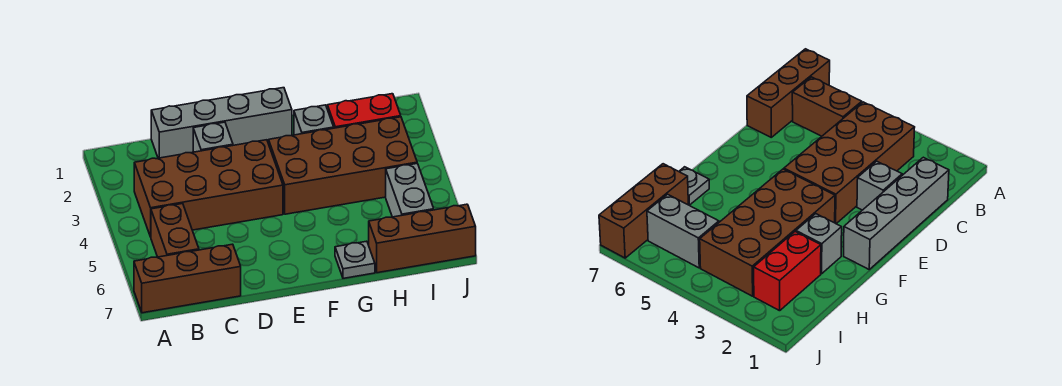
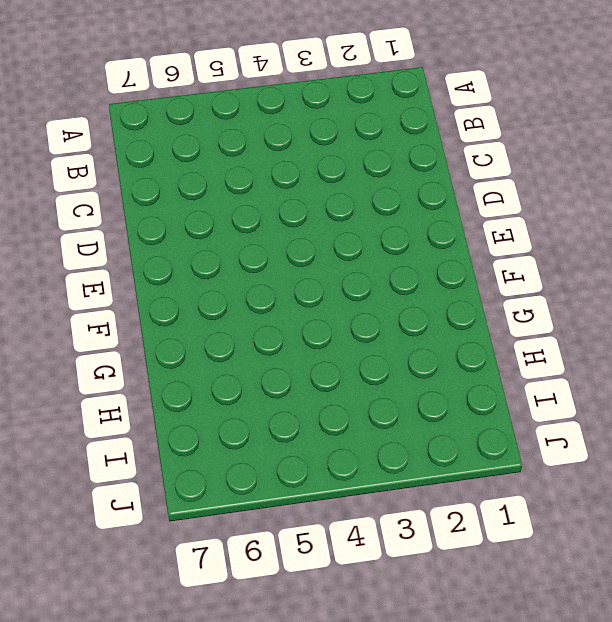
none -> brown 1x3 brick [134,244,241,313]
none -> brown 2x4 brick [134,140,283,237]

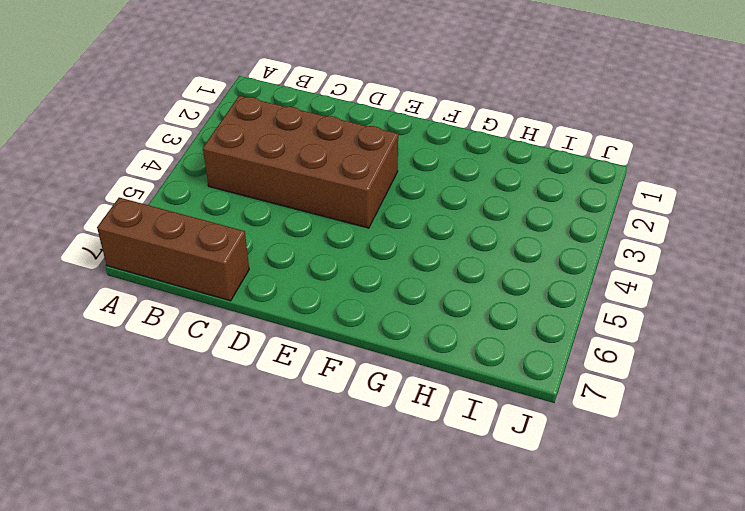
none -> brown 1x2 brick [151,204,199,257]
none -> grey 1x4 brick [151,88,292,158]

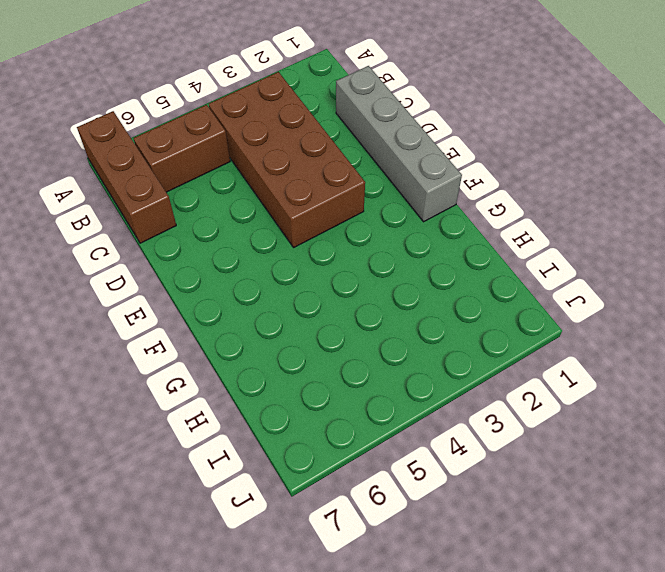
none -> grey 1x1 brick [193,122,233,152]
none -> brown 2x4 brick [269,117,417,214]

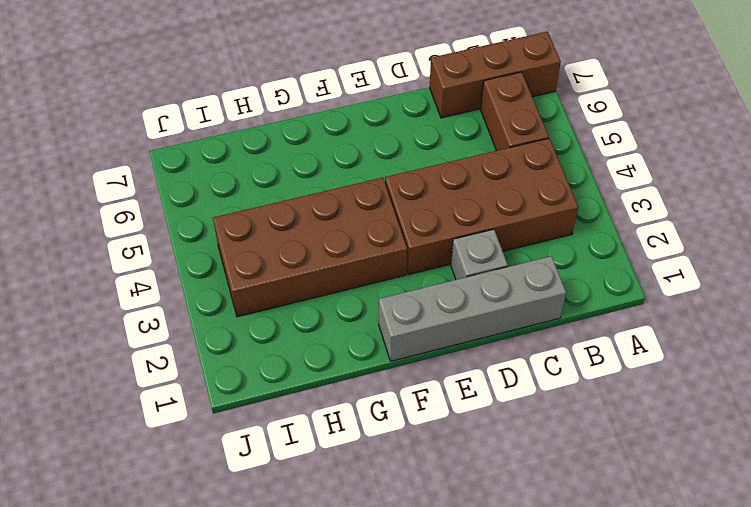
none -> grey 1x1 brick [294,105,334,135]
none -> grey 1x1 plate [335,241,375,278]

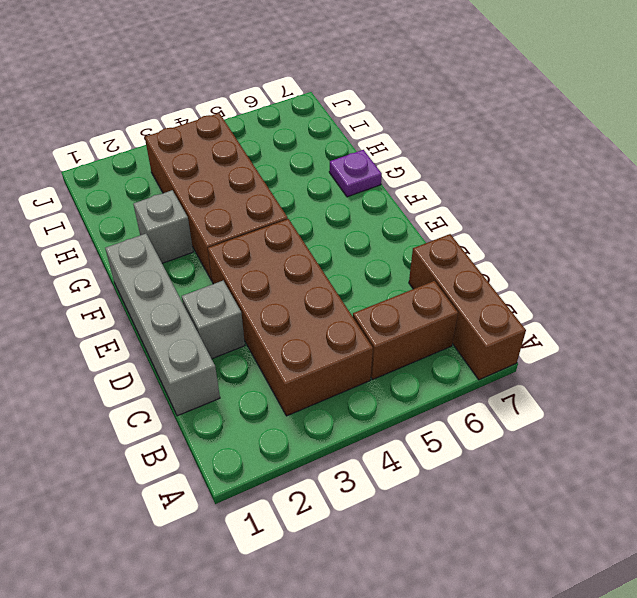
purple 1x1 plate [329,150,382,197] -> grey 1x1 plate [335,241,375,278]
none -> red 1x2 brick [327,94,401,128]
none -> brown 1x3 brick [369,204,476,273]

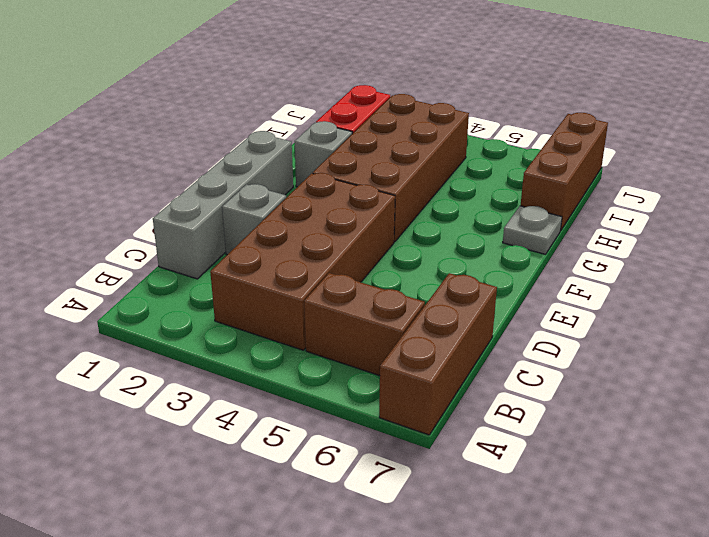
none -> grey 1x2 brick [386,163,434,217]

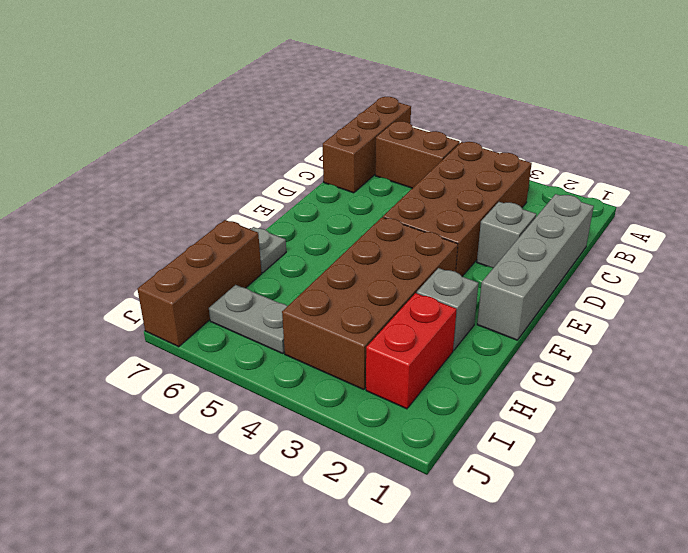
grey 1x2 plate [209,285,287,354] -> grey 1x2 brick [386,163,434,217]

